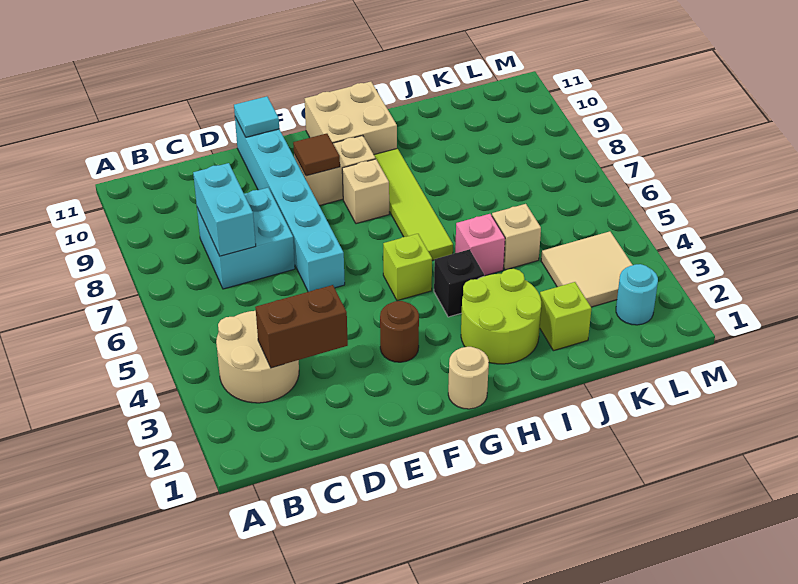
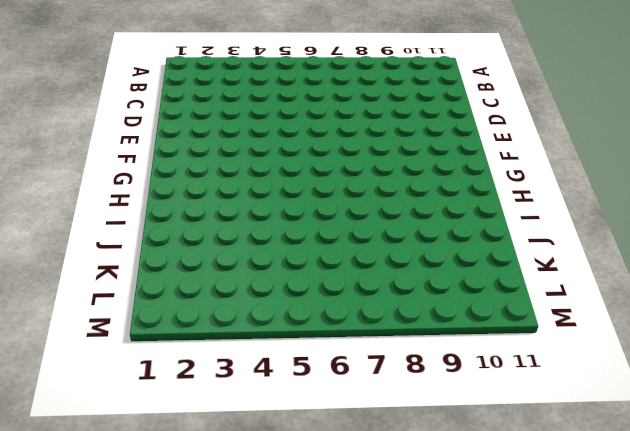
none -> tan 2x2 round brick [216,311,299,403]
none -> cyan 2x2 brick [197,188,295,289]
none -> cyan 1x6 brick [235,117,345,292]

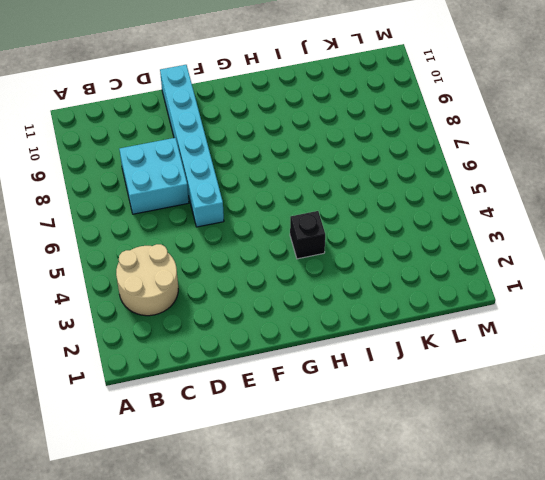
none -> brown 1x1 round brick [380,301,419,362]
none -> tan 1x2 brick [294,135,375,206]
none -> tan 1x1 round brick [448,347,489,409]

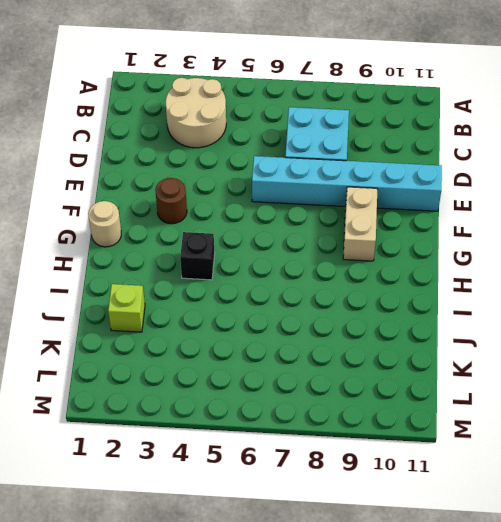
none -> lime 1x1 brick [383,234,432,301]
none -> tan 1x1 brick [342,159,389,224]
none -> tan 2x2 brick [305,82,397,154]

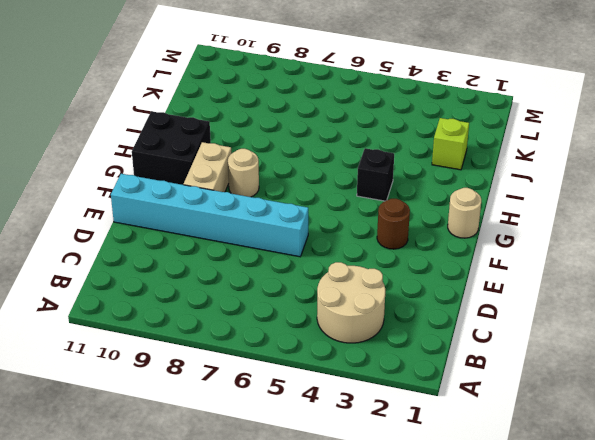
tan 1x1 round brick [228,149,259,197] -> tan 1x1 brick [342,159,389,224]
black 2x2 brick [132,111,211,185] -> tan 2x2 brick [305,82,397,154]
none -> cyan 2x2 brick [197,188,295,289]
none -> lime 1x1 brick [383,234,432,301]
none -> lime 2x2 round brick [461,269,541,364]

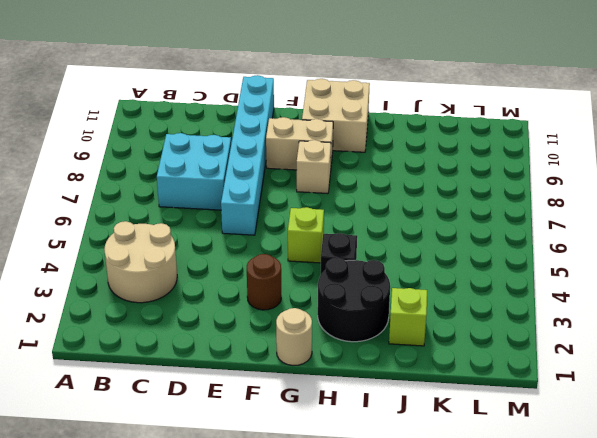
black 2x2 round brick [318,258,390,342] -> lime 2x2 round brick [461,269,541,364]
none -> lime 1x4 tile [374,149,453,260]
none -> pink 1x1 brick [455,214,505,276]
none -> tan 1x1 brick [492,204,541,270]

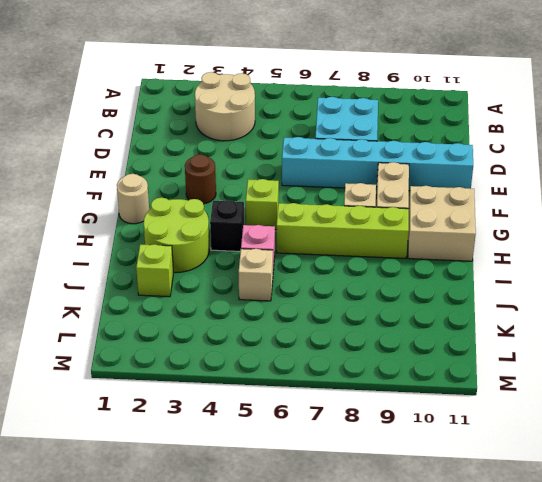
lime 1x4 brick [277,203,409,258] -> lime 1x4 tile [374,149,453,260]
none -> tan 2x2 tile [541,231,632,307]
none -> cyan 1x1 round brick [616,264,658,325]
none -> brown 1x2 brick [255,285,348,368]

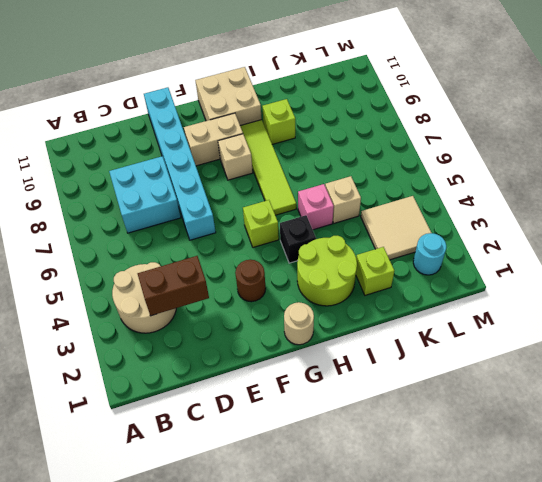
lime 1x1 brick [262,99,295,144] -> none
none -> cyan 1x2 brick [193,163,256,256]
none -> cyan 1x1 tile [234,96,279,137]
none -> brown 1x1 tile [293,134,340,176]

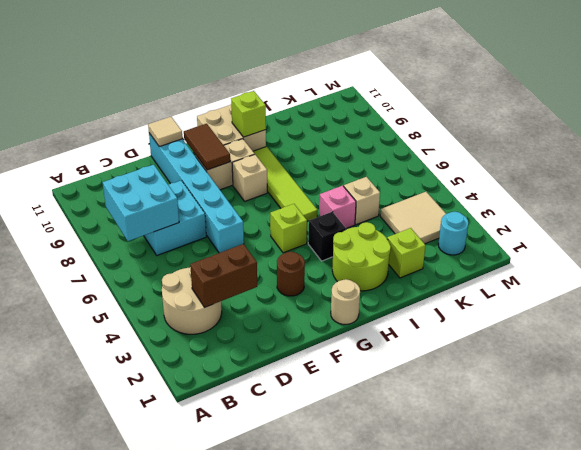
cyan 2x2 brick [103,165,179,241] -> cyan 1x2 brick [193,163,256,256]
tan 1x1 tile [148,117,182,147] -> cyan 1x1 tile [234,96,279,137]
brown 1x2 tile [184,124,230,170] -> brown 1x1 tile [293,134,340,176]
lime 1x1 brick [231,91,266,137] -> none

